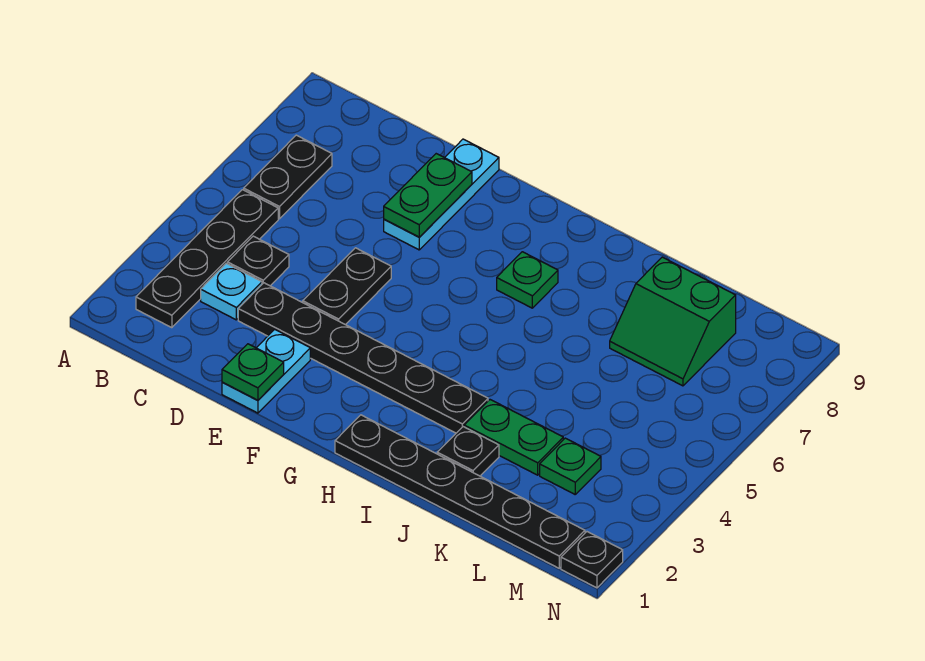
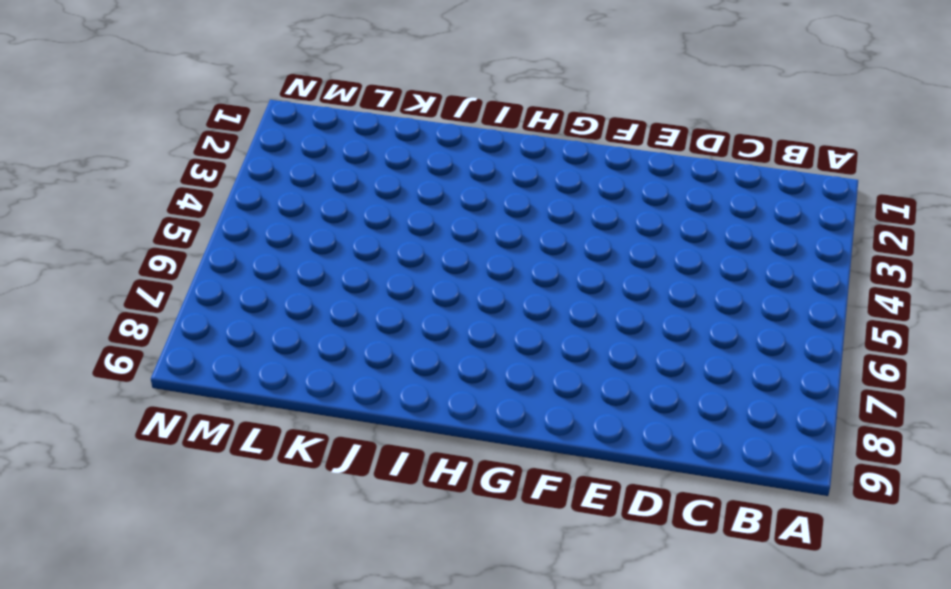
none -> black 1x4 plate [136,190,278,328]
none -> black 1x2 plate [244,135,332,219]
none -> cyan 1x1 plate [201,263,262,320]

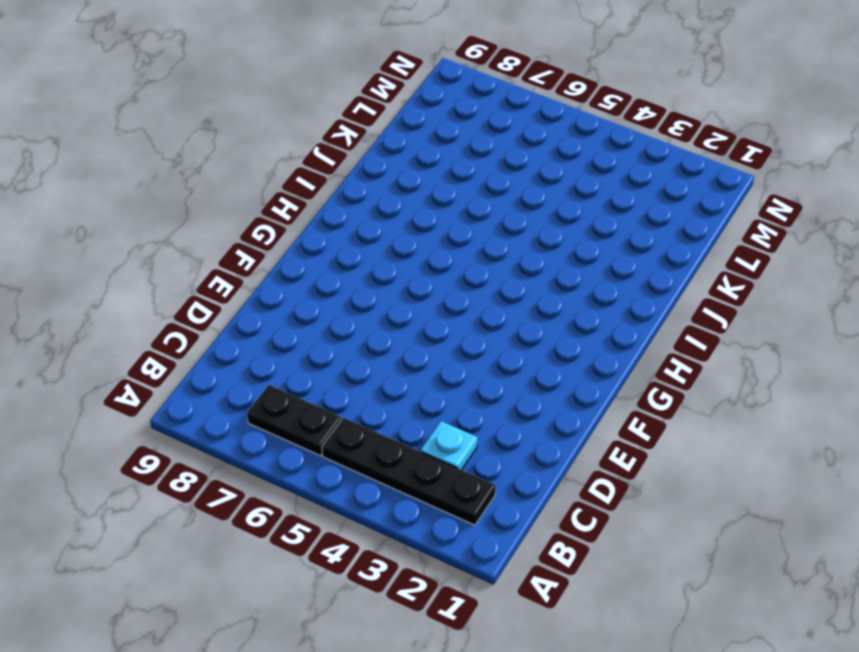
none -> black 1x1 plate [227,236,289,286]
none -> black 1x6 plate [238,283,488,433]
none -> cyan 1x2 plate [222,329,310,413]

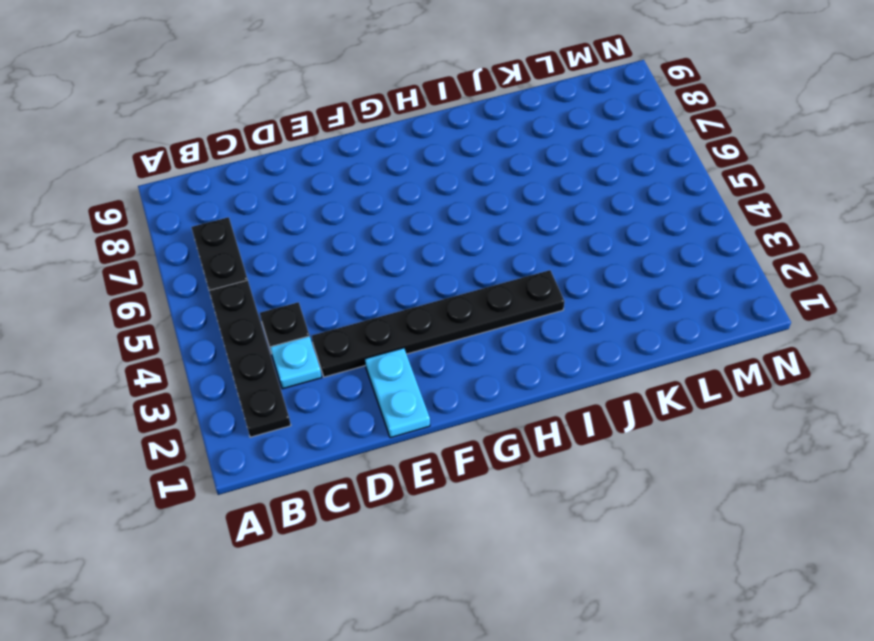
none -> black 1x2 plate [303,248,391,325]
none -> cyan 1x3 plate [384,139,499,250]
none -> black 1x6 plate [335,415,585,568]

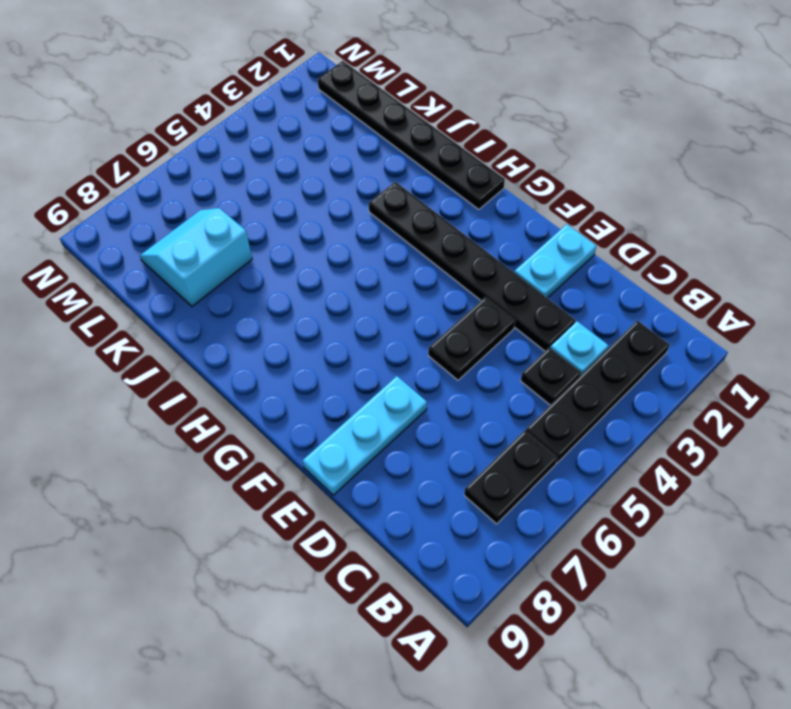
cyan 2x2 slope [140,208,252,306] -> green 2x2 slope [610,257,736,386]
none -> green 1x1 plate [497,252,558,308]
none -> black 1x1 plate [437,427,499,476]
none -> green 1x2 plate [464,400,563,475]

